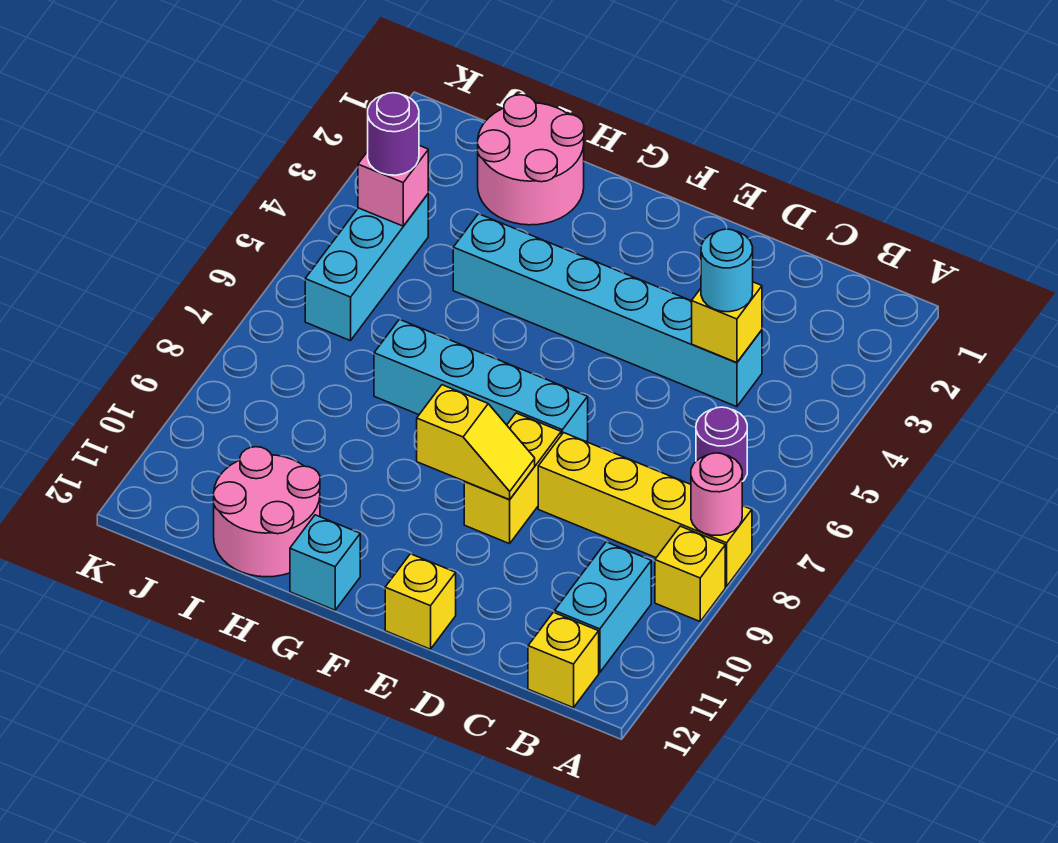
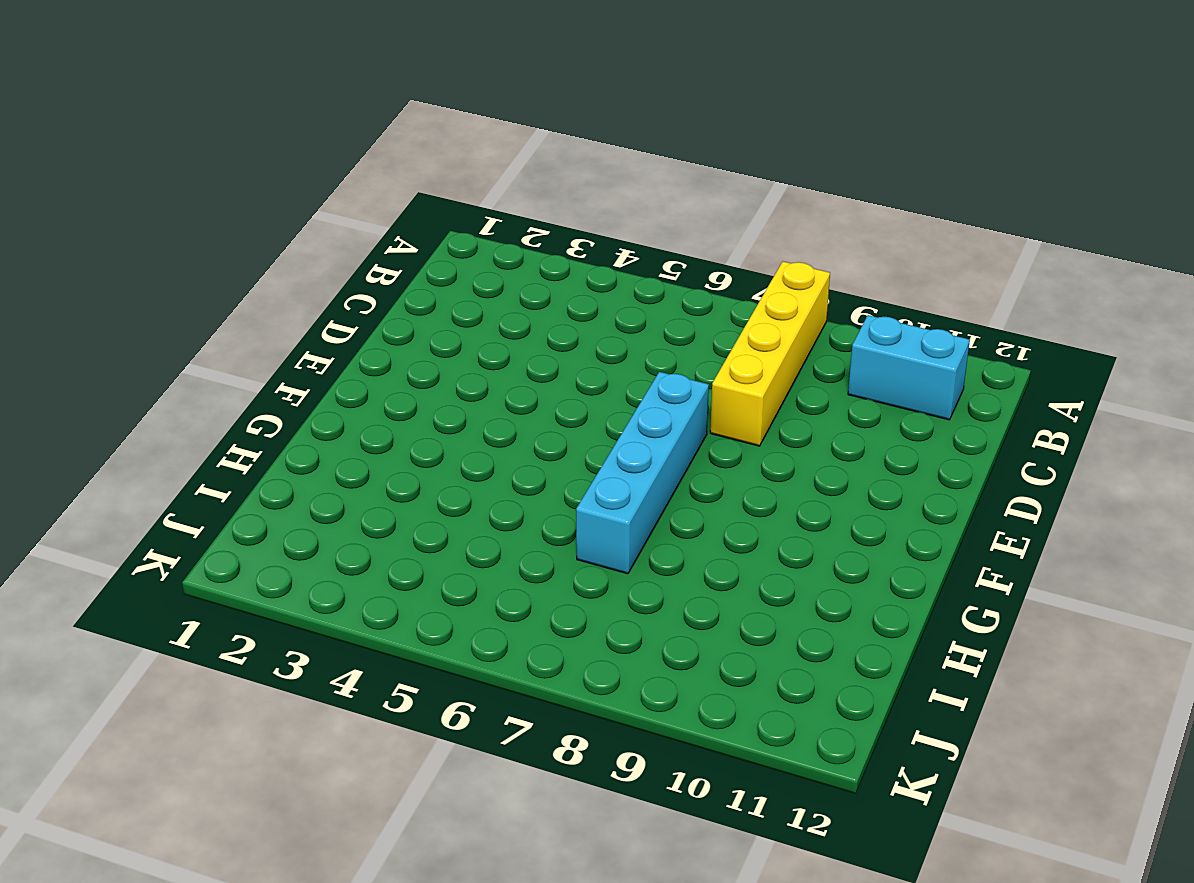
none -> yellow 1x1 brick [655,526,725,621]
none -> purple 1x1 round brick [696,407,747,482]
none -> yellow 1x1 brick [528,612,599,708]

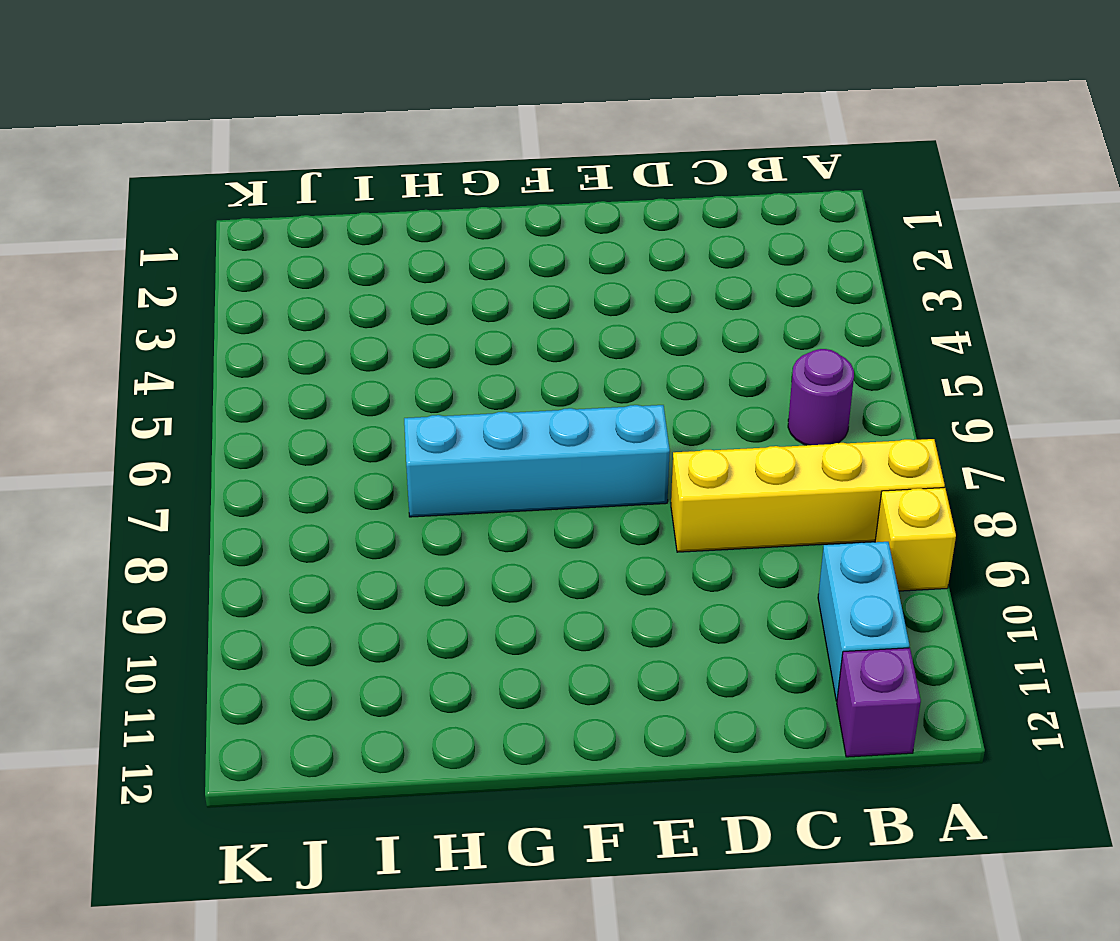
purple 1x1 brick [837,648,921,757] -> yellow 1x1 brick [528,612,599,708]
none -> cyan 1x6 brick [453,214,762,407]
none -> yellow 1x2 brick [464,413,561,544]
none -> yellow 1x1 brick [385,554,456,649]

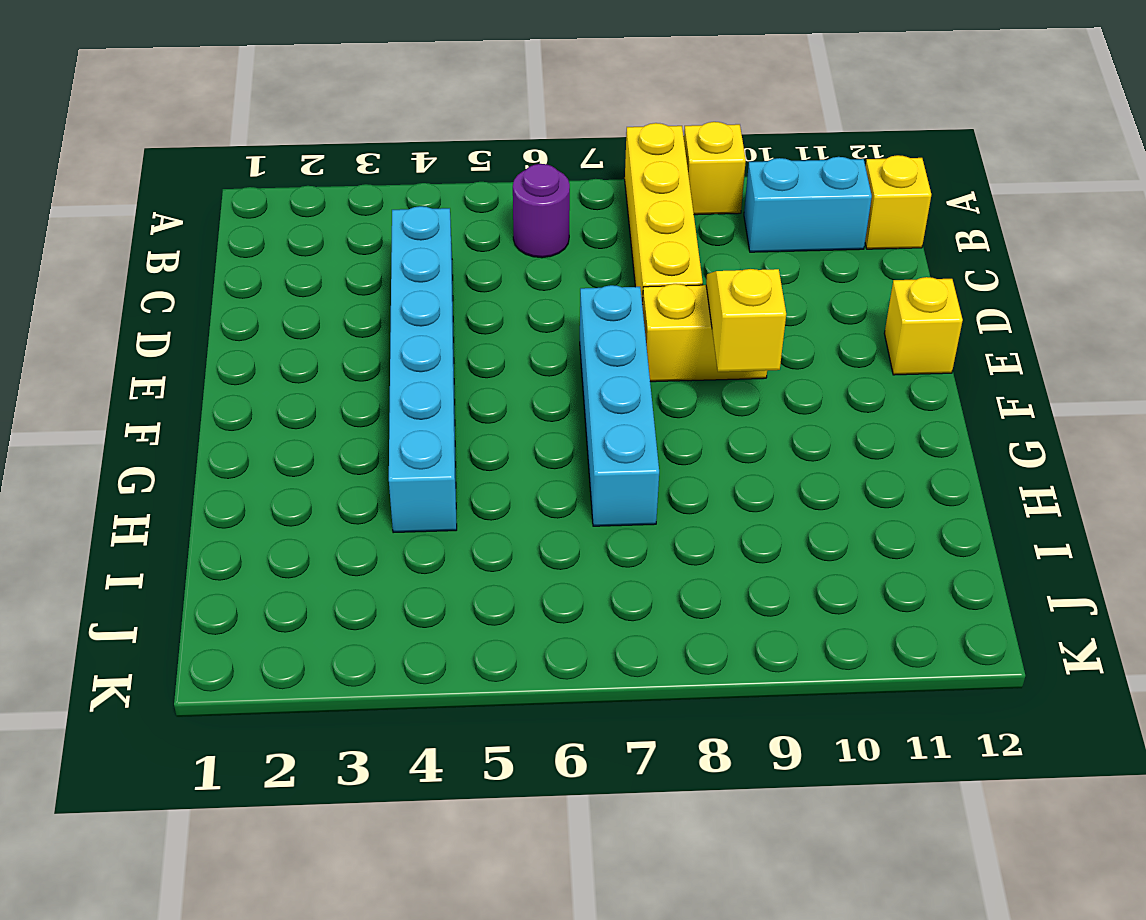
none -> cyan 1x1 brick [290,515,360,610]
none -> pink 2x2 round brick [478,95,584,225]
none -> pink 2x2 round brick [214,447,320,577]

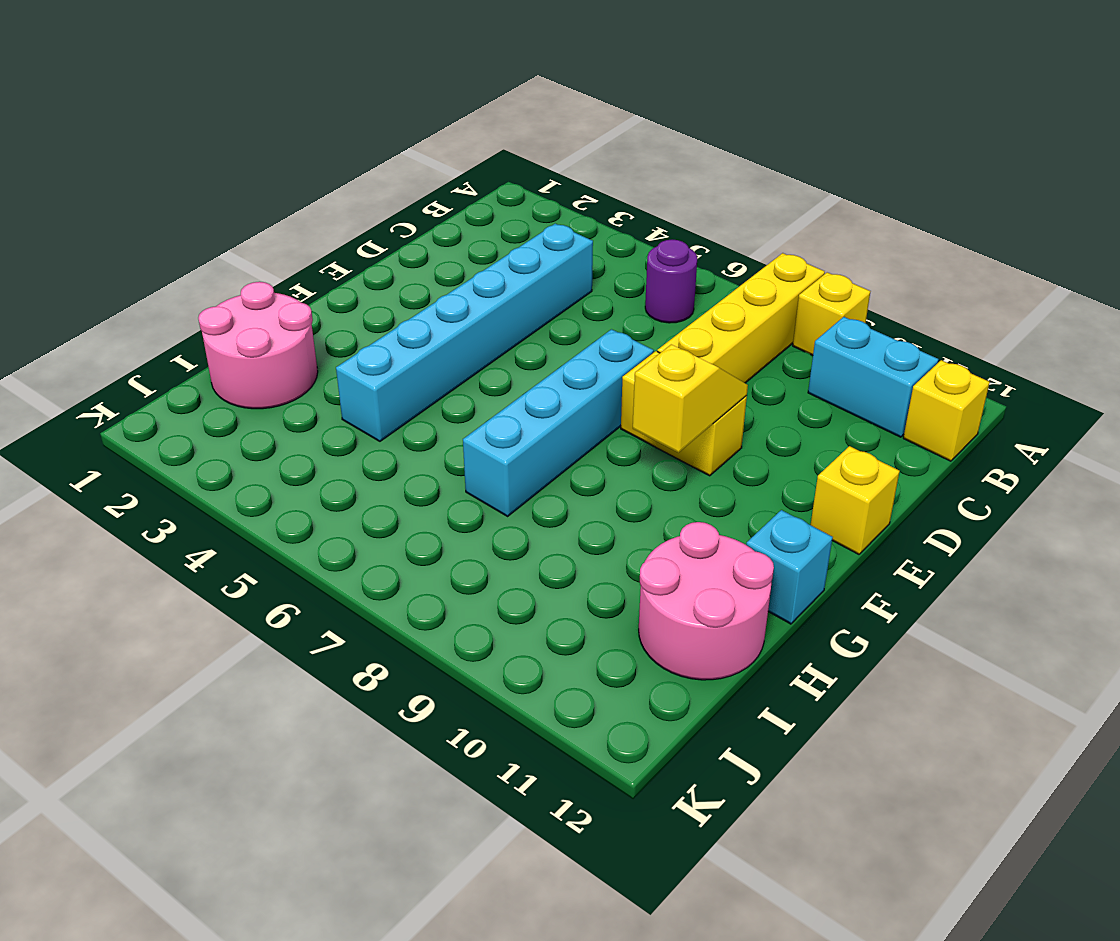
none -> cyan 1x3 brick [305,194,428,341]
none -> pink 1x1 round brick [691,453,742,535]
none -> yellow 1x1 brick [692,282,762,363]

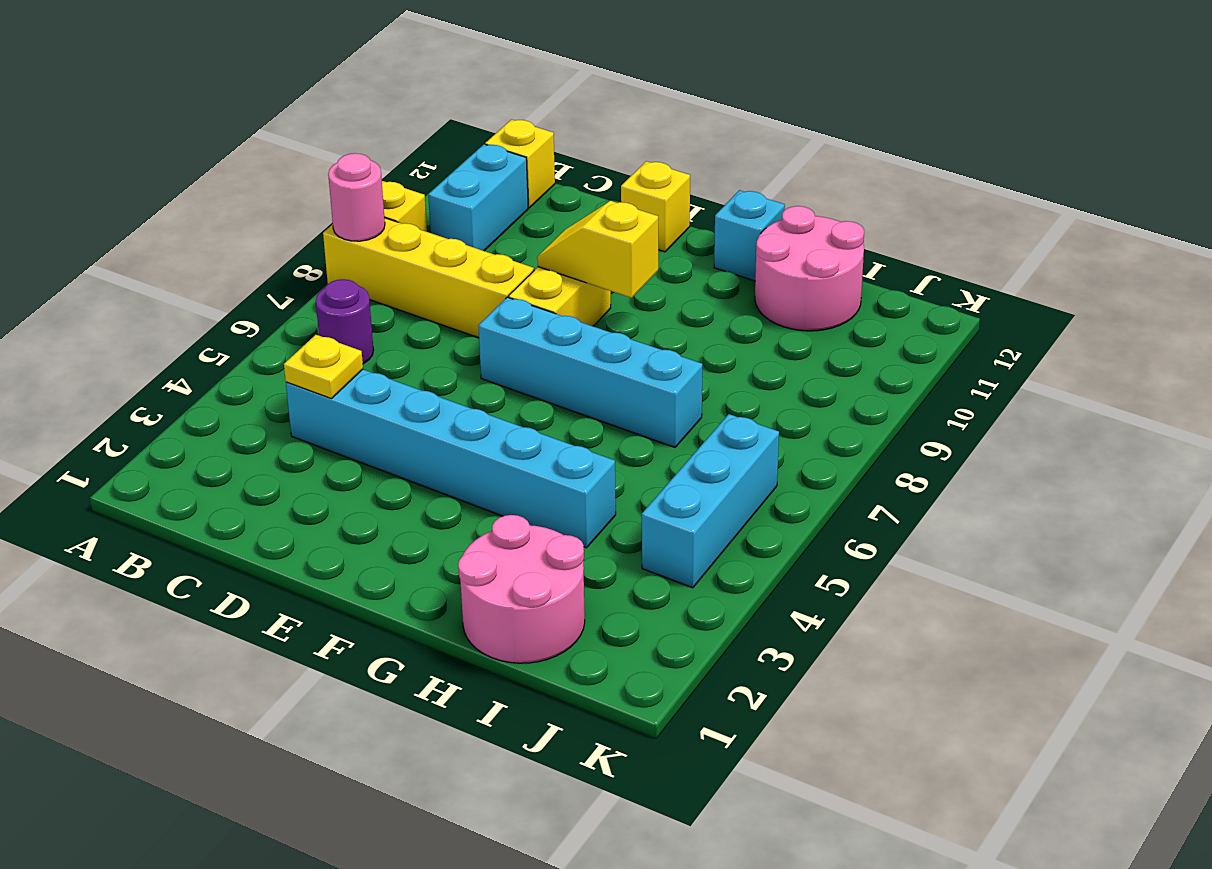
yellow 1x1 plate [284,335,363,399] -> yellow 1x1 brick [692,282,762,363]
none -> pink 1x1 brick [358,146,428,226]
none -> cyan 1x1 round brick [701,229,753,312]
none -> purple 1x1 round brick [368,93,419,175]

